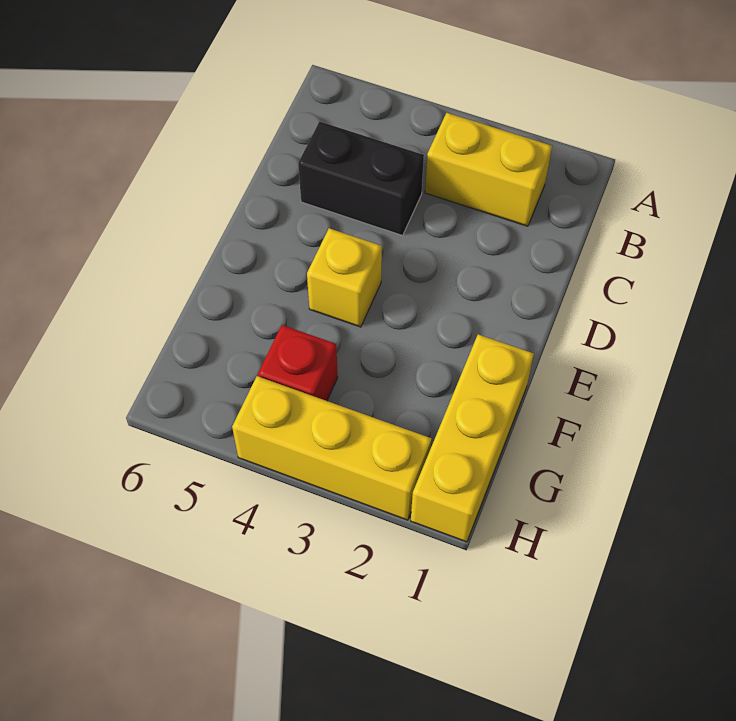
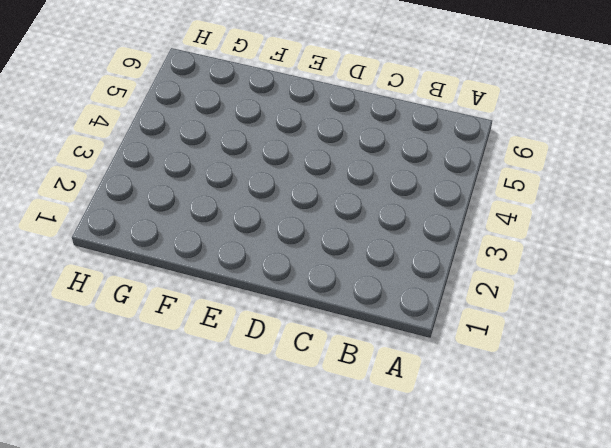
none -> yellow 1x2 brick [425,113,552,226]
none -> black 1x2 brick [298,122,424,235]

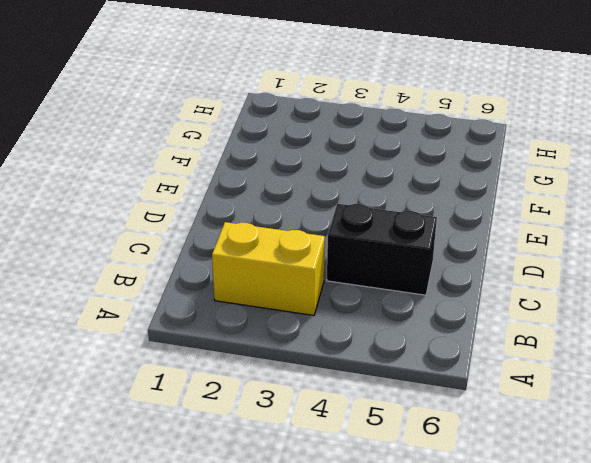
none -> yellow 1x1 brick [307,228,382,327]
none -> yellow 1x3 brick [411,334,534,542]

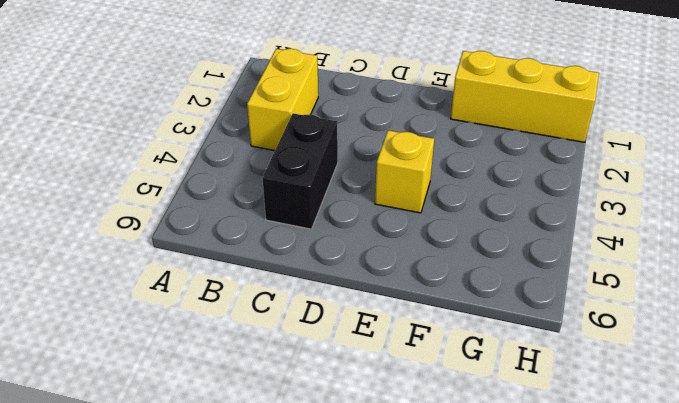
none -> red 1x1 brick [258,325,338,401]
none -> yellow 1x3 brick [232,376,432,520]

